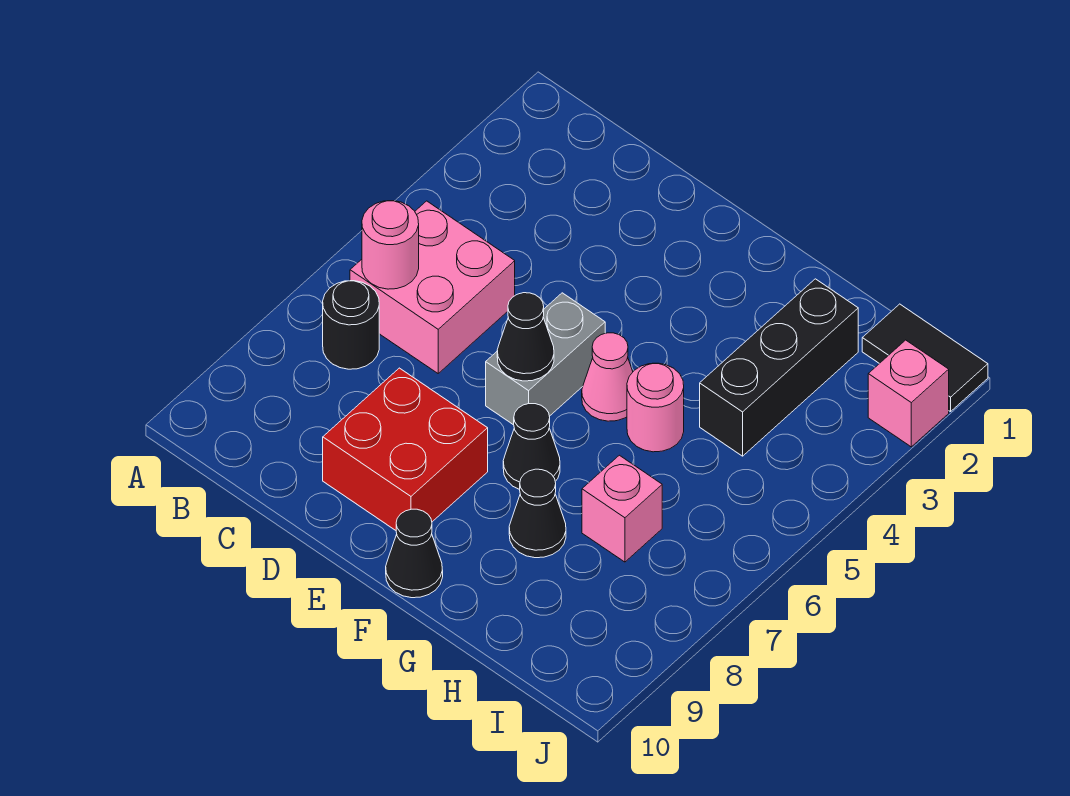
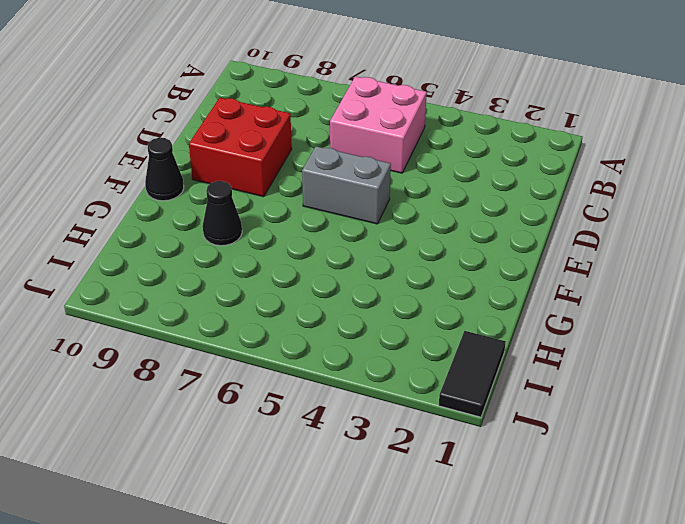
none -> black 1x1 round brick [323,281,379,369]
none -> pink 1x1 cone [582,333,633,421]
none -> black 1x1 cone [503,404,560,490]

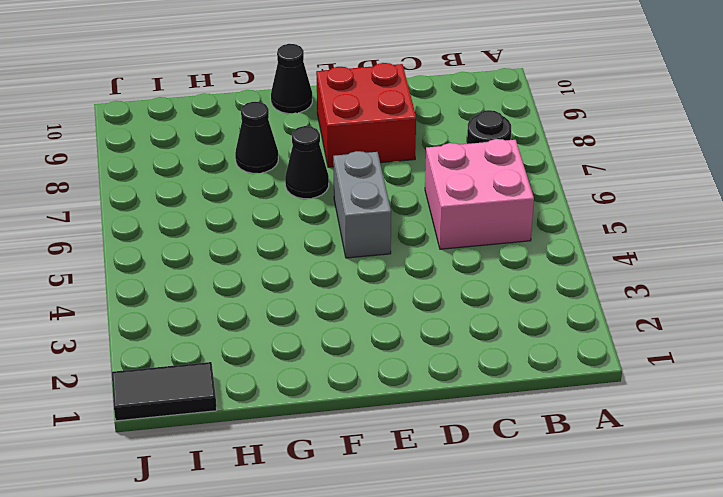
none -> pink 1x1 cone [582,333,633,421]
none -> pink 1x1 round brick [627,363,684,452]
none -> black 1x3 brick [700,279,858,456]

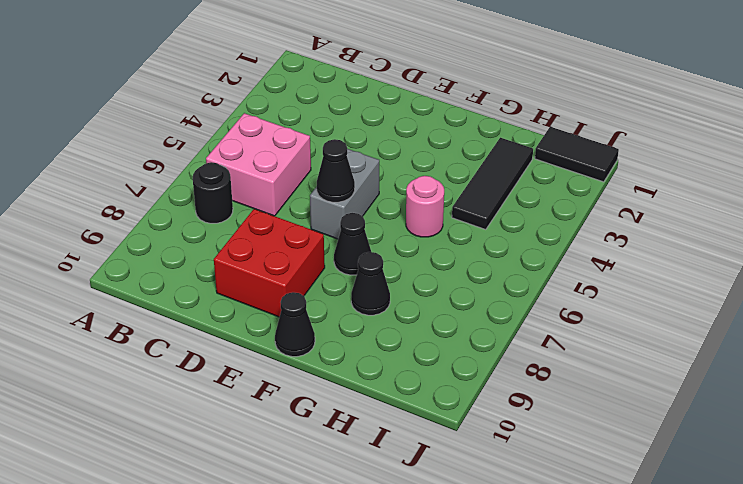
black 1x3 tile [452,138,533,230] -> black 1x3 brick [700,279,858,456]
none -> pink 1x1 cone [582,333,633,421]
none -> pink 1x1 brick [582,455,662,562]
none -> pink 1x1 brick [868,340,949,447]

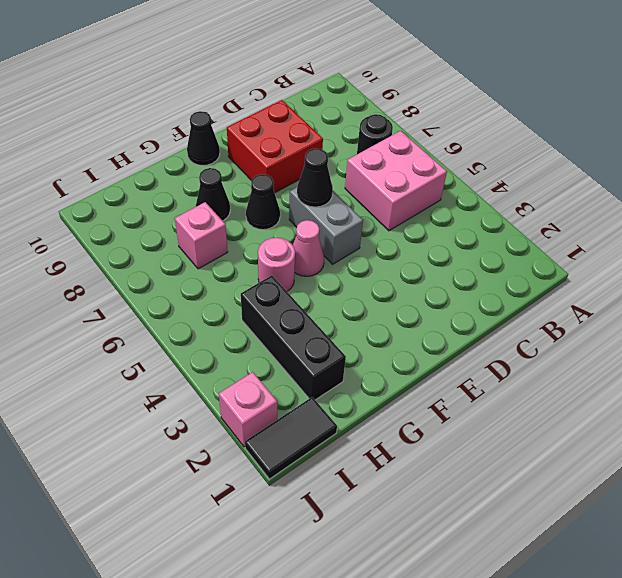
none -> pink 1x1 round brick [362,201,419,289]

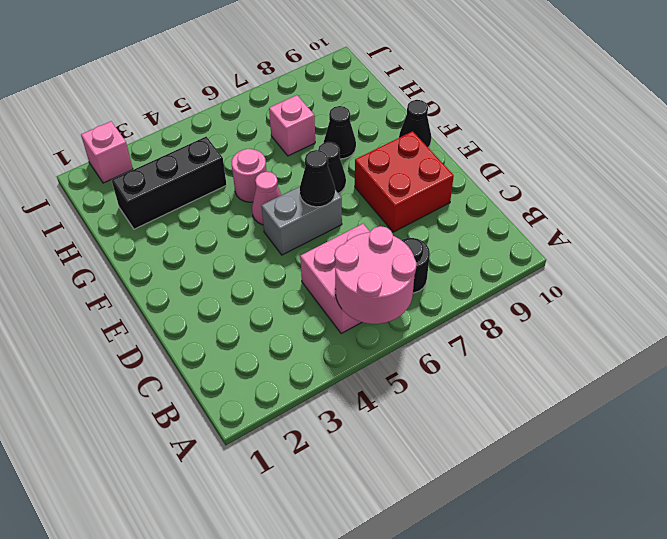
pink 2x2 round brick [334,226,417,324] -> pink 1x1 round brick [362,201,419,289]
none -> black 1x2 tile [862,304,988,412]

